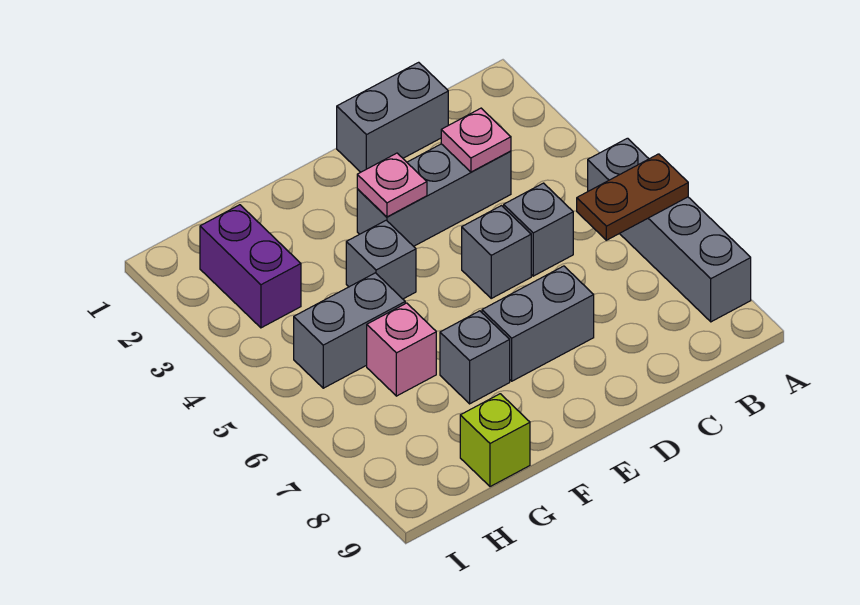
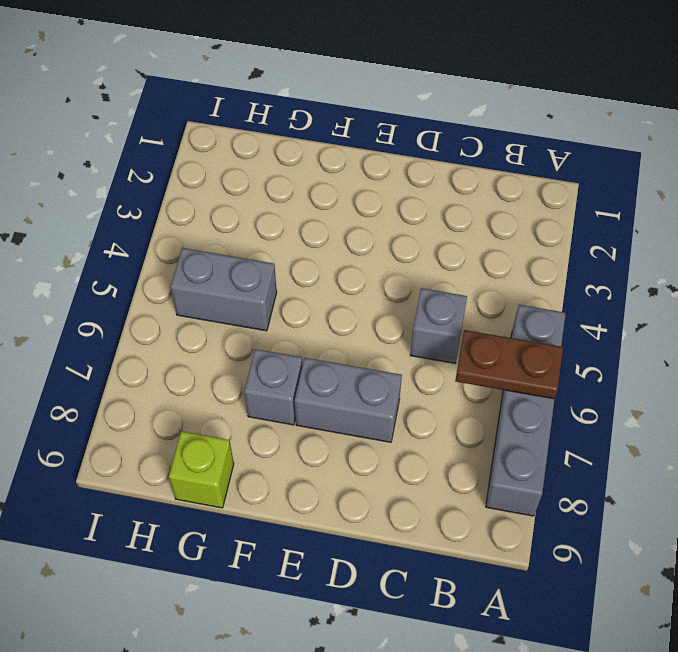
none -> grey 1x2 brick [337,62,448,172]
none -> grey 1x3 brick [357,144,511,246]
none -> grey 1x1 brick [462,206,531,298]

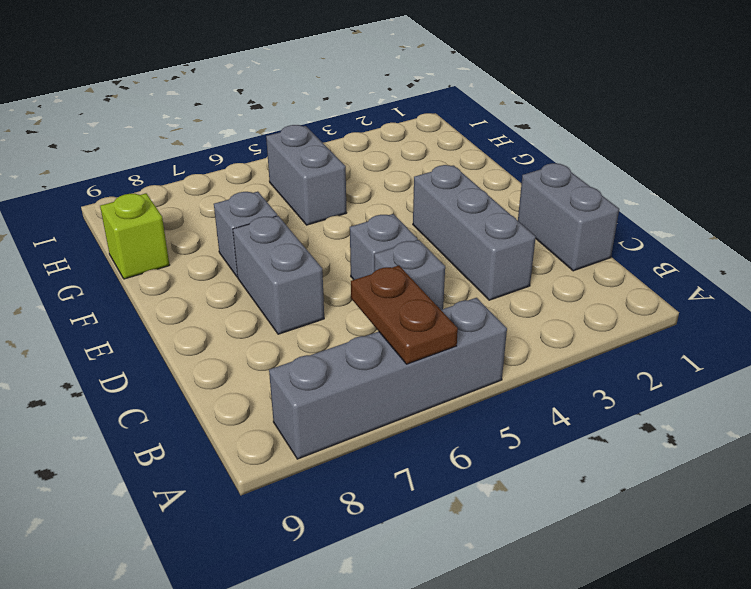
none -> grey 1x1 brick [346,220,416,299]
none -> pink 1x1 brick [367,303,436,396]
none -> purple 1x2 brick [200,205,301,328]

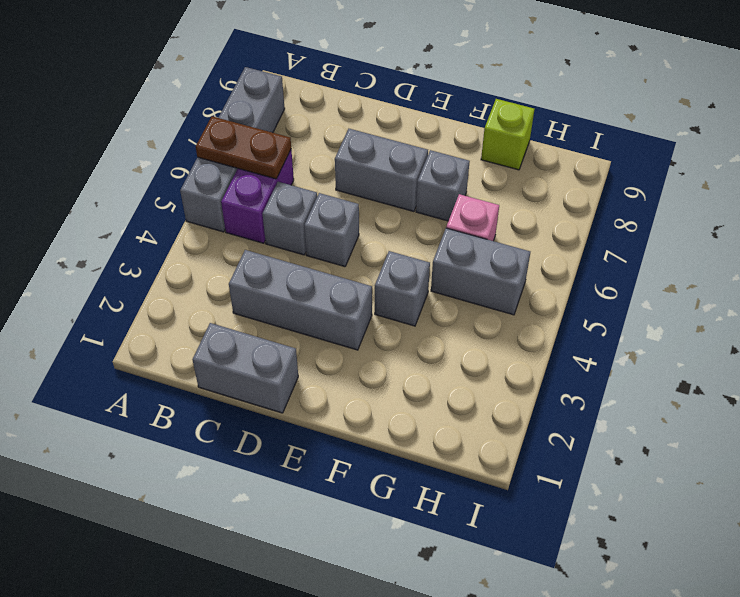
purple 1x2 brick [221,150,294,243] -> purple 1x2 brick moved to [200,205,301,328]
none -> pink 1x1 plate [441,108,511,172]
none -> pink 1x1 plate [357,153,427,217]

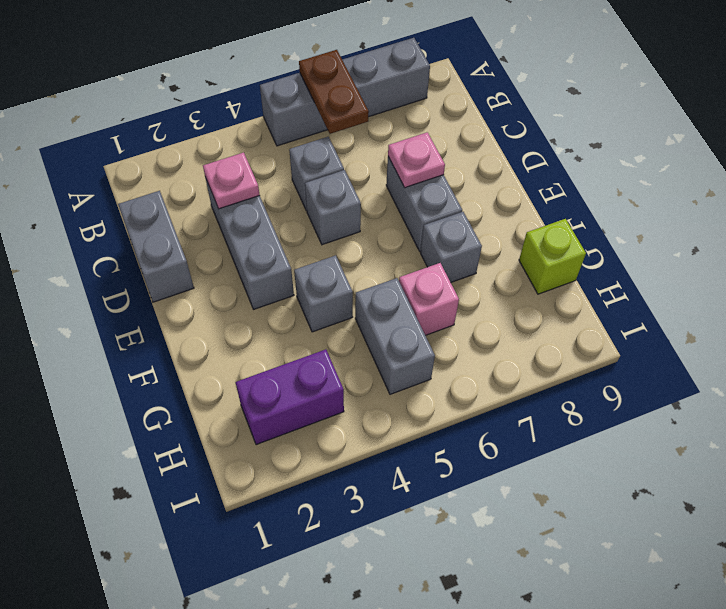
pink 1x1 plate [388,132,445,188] -> pink 1x1 plate moved to [357,153,427,217]

